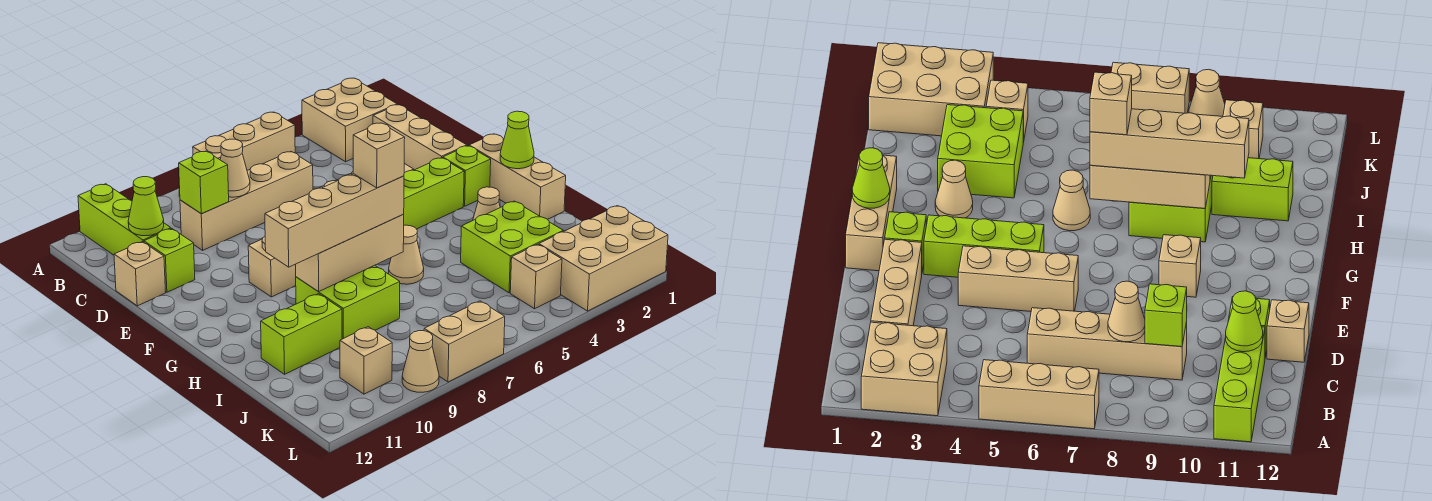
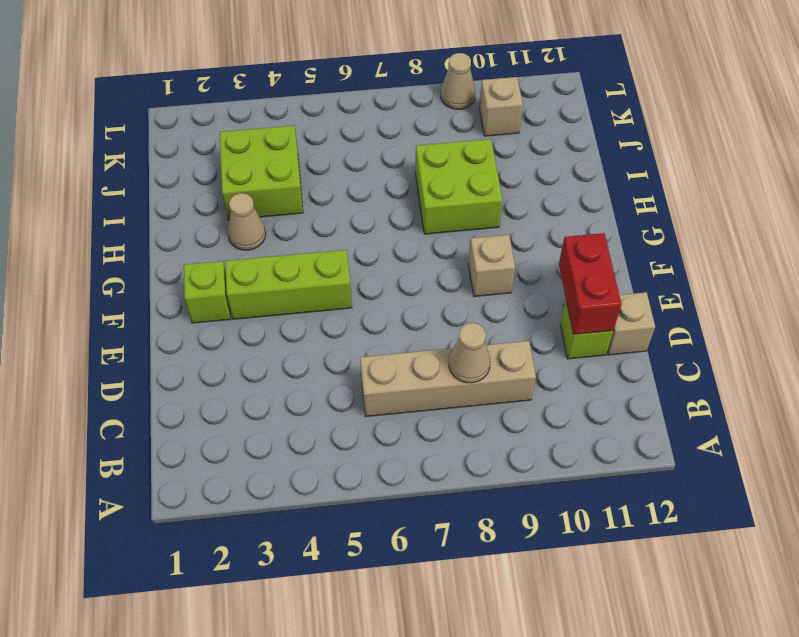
red 1x2 brick [559,233,621,334] -> none
none -> tan 2x2 brick [302,78,397,162]
none -> tan 1x3 brick [193,112,295,170]
none -> lime 1x3 brick [78,184,171,255]

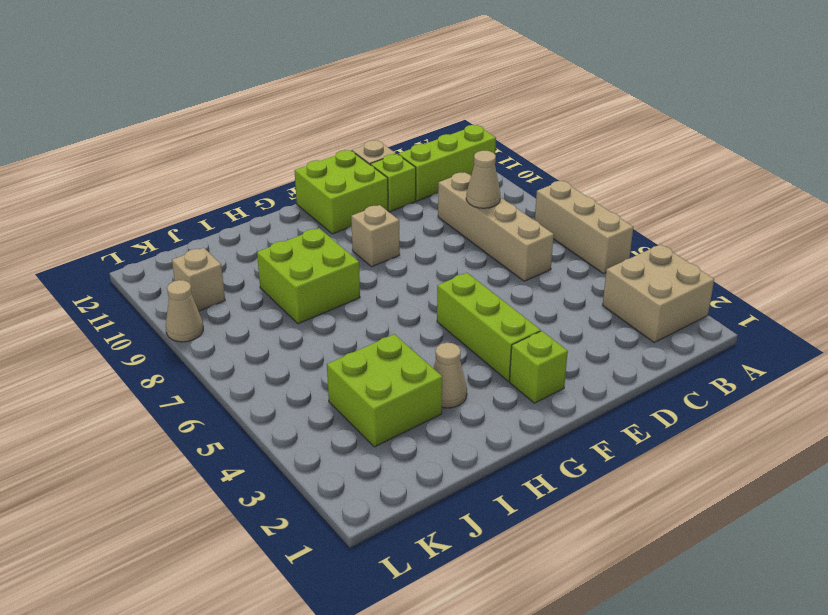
lime 2x2 brick [295,150,388,234] -> none
none -> tan 1x3 brick [373,105,467,170]
none -> tan 1x3 brick [958,246,1078,311]
none -> tan 1x3 brick [469,134,566,219]

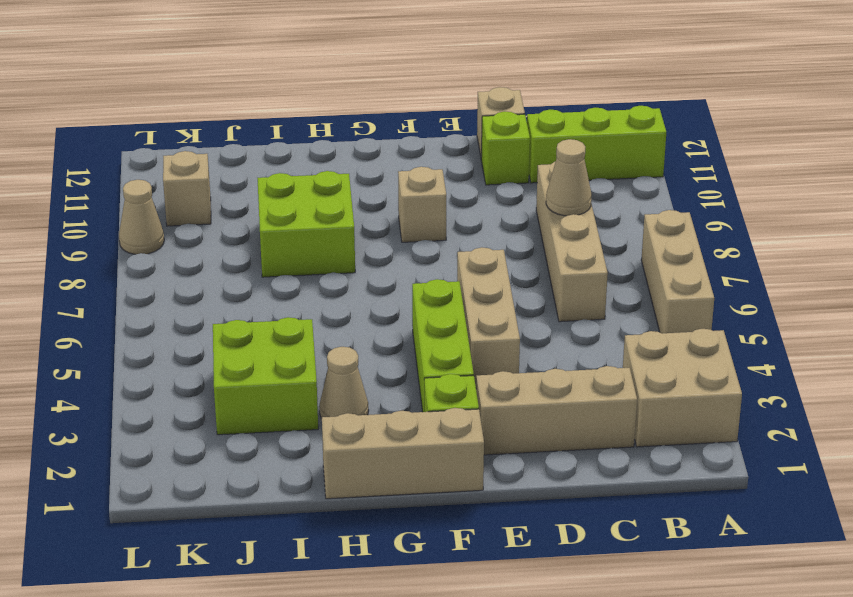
none -> tan 1x1 cone [389,225,424,284]
none -> lime 1x2 brick [261,294,342,374]
none -> tan 2x3 brick [539,206,668,311]

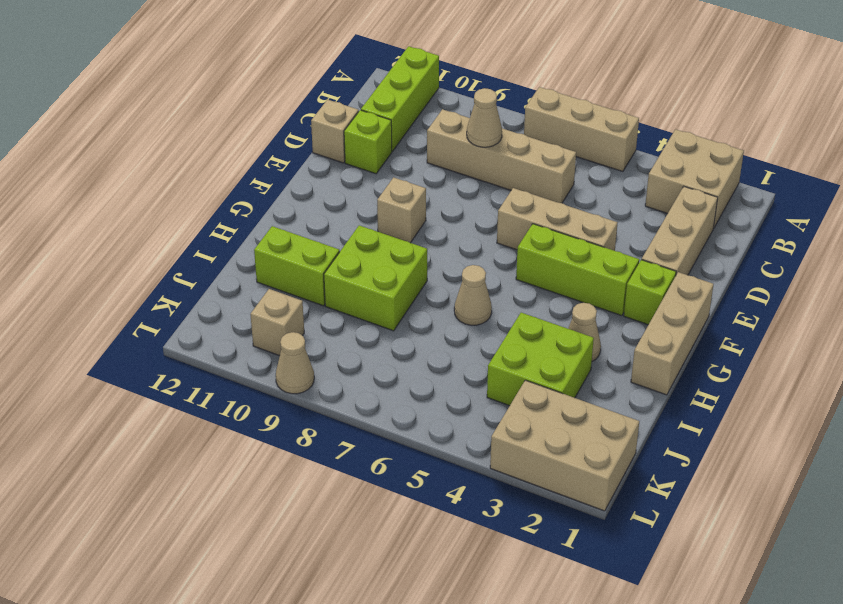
none -> tan 1x1 brick [510,244,562,309]
none -> tan 1x2 brick [424,301,505,382]
none -> lime 1x1 brick [179,151,229,214]

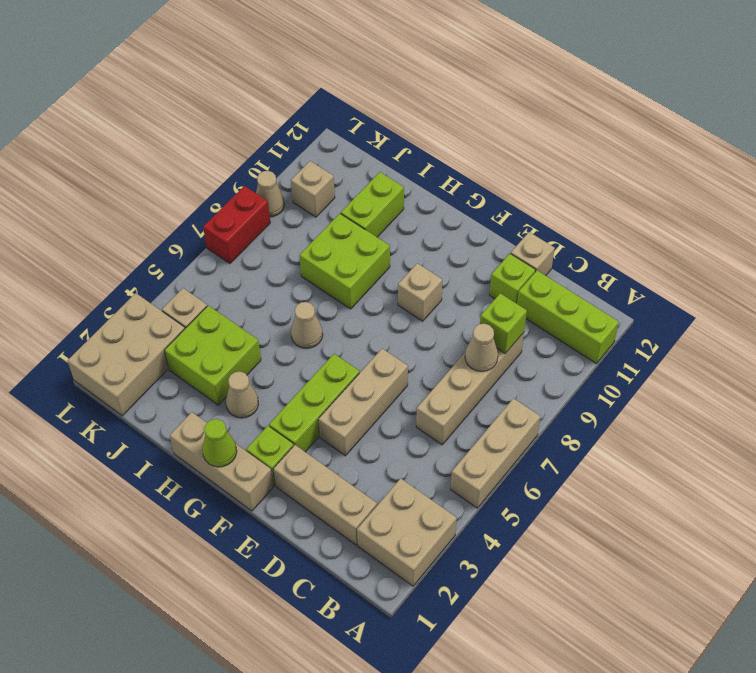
red 1x2 brick [203,186,270,264] -> tan 1x2 brick [424,301,505,382]
none -> lime 1x1 cone [128,177,164,236]
none -> tan 1x3 brick [296,215,404,292]
none -> tan 1x4 brick [265,174,404,267]

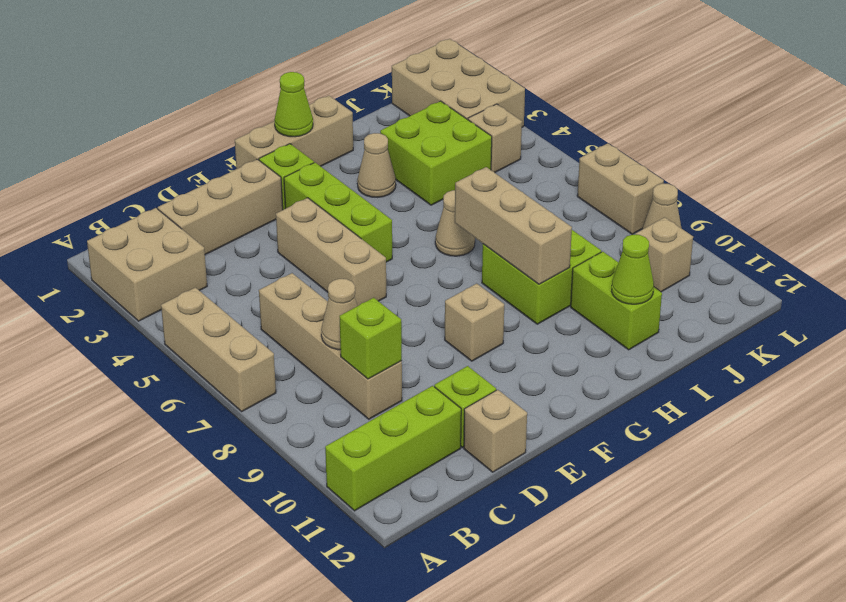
lime 1x1 cone [612,234,654,304] -> lime 1x1 cone moved to [128,177,164,236]
none -> tan 1x4 brick [265,174,404,267]
none -> tan 1x1 brick [353,123,405,188]

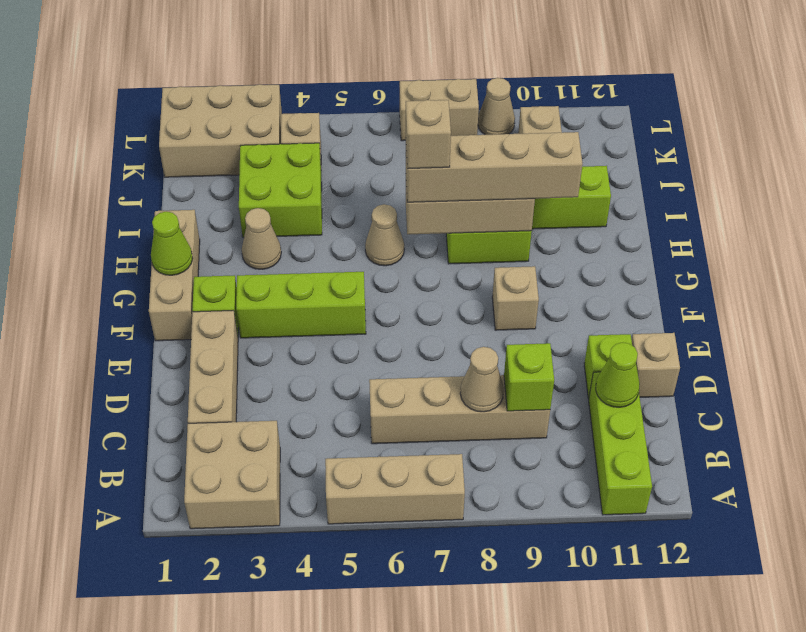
none -> tan 1x3 brick [958,246,1078,311]

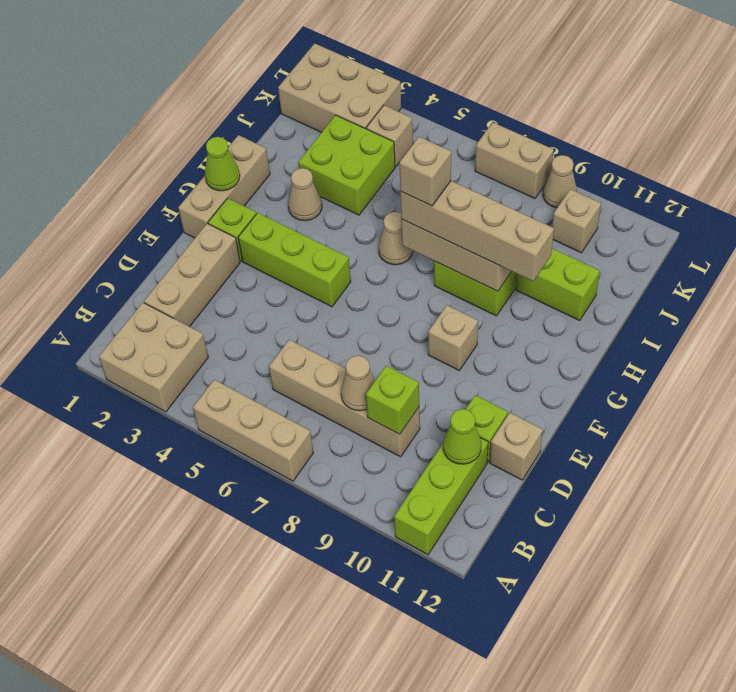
none -> tan 1x3 brick [958,246,1078,311]

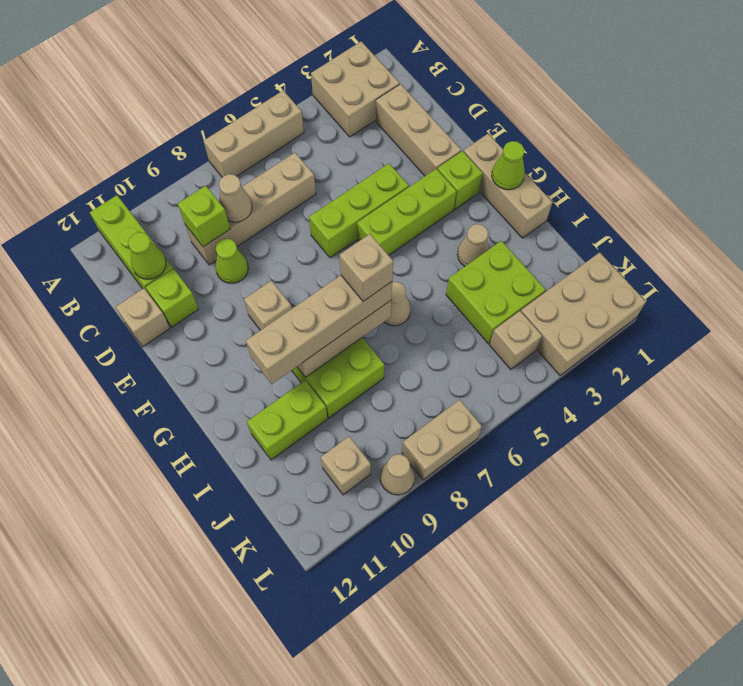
lime 1x1 cone [215,239,248,283] -> none
lime 1x3 brick [309,163,409,258] -> tan 1x3 brick [958,246,1078,311]

